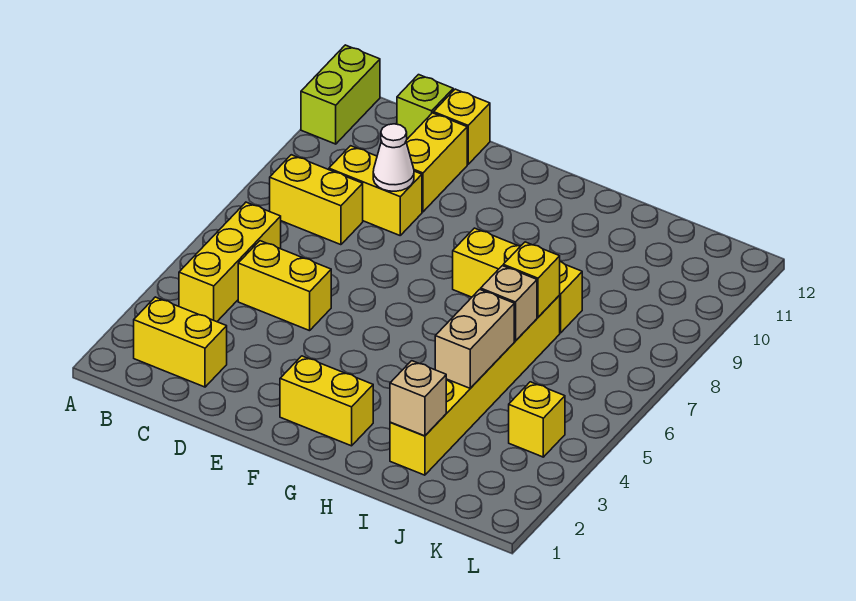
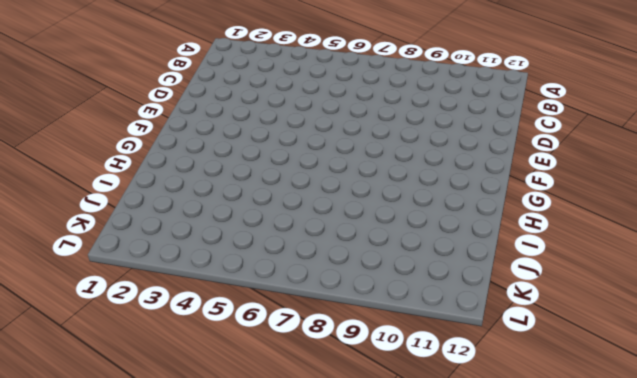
none -> lime 1x2 brick [301,45,380,144]
none -> yellow 1x2 brick [134,297,227,387]
none -> yellow 1x3 brick [179,202,281,322]

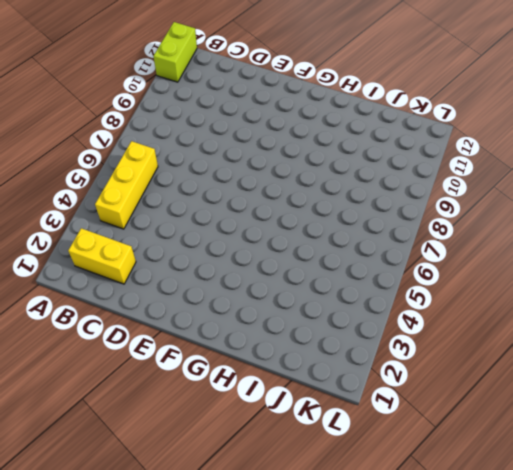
none -> yellow 1x2 brick [270,155,363,245]
none -> yellow 1x2 brick [238,241,331,331]
none -> yellow 1x2 brick [329,146,422,235]

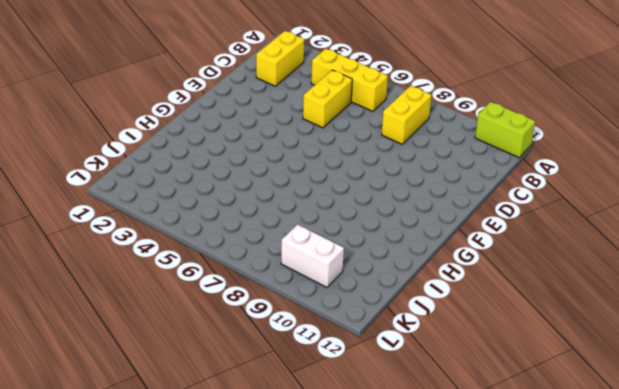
white 1x2 brick [281,225,344,287] -> none
none -> yellow 1x2 brick [329,146,422,235]
none -> lime 1x1 brick [397,75,453,139]
none -> yellow 1x2 brick [406,113,467,212]

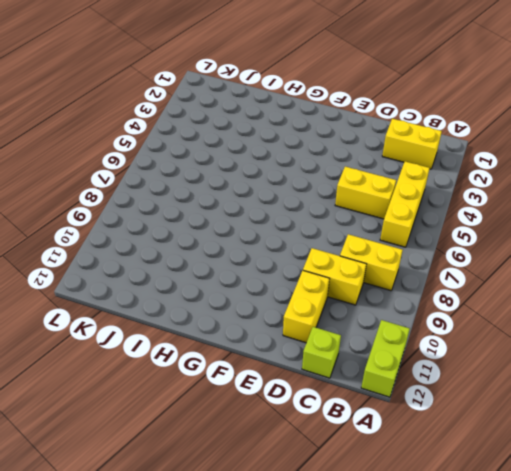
none -> yellow 1x1 brick [433,89,490,164]
none -> yellow 1x2 brick [280,356,373,446]
none -> yellow 1x3 brick [453,228,582,333]

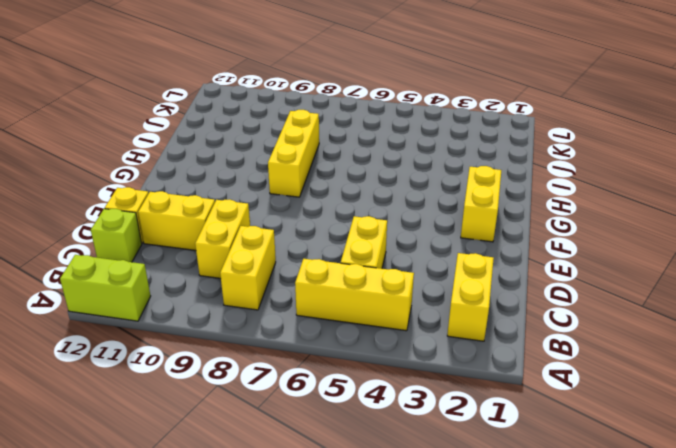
none -> yellow 1x6 brick [390,295,560,475]
none -> yellow 1x1 brick [509,382,565,457]
none -> white 1x1 cone [373,124,414,191]

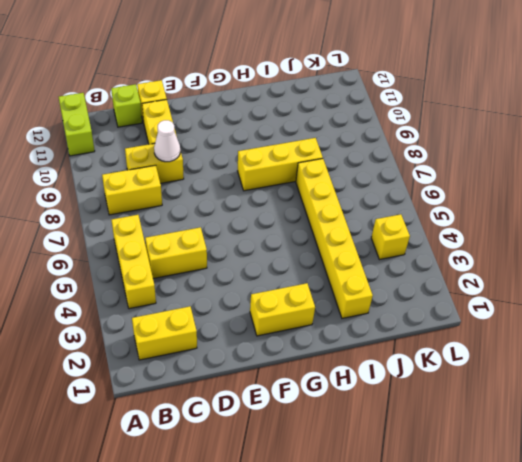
none -> tan 1x1 brick [390,361,446,436]
none -> tan 1x2 brick [435,289,514,388]
none -> tan 1x1 brick [481,266,537,341]

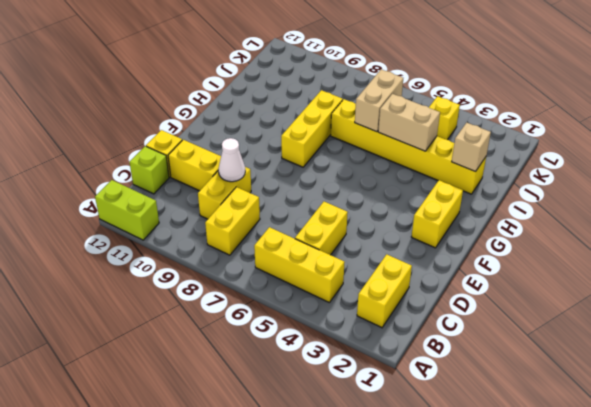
tan 1x2 brick [355,69,403,132] -> tan 1x1 brick [481,266,537,341]
none -> yellow 1x1 brick [503,242,560,317]

